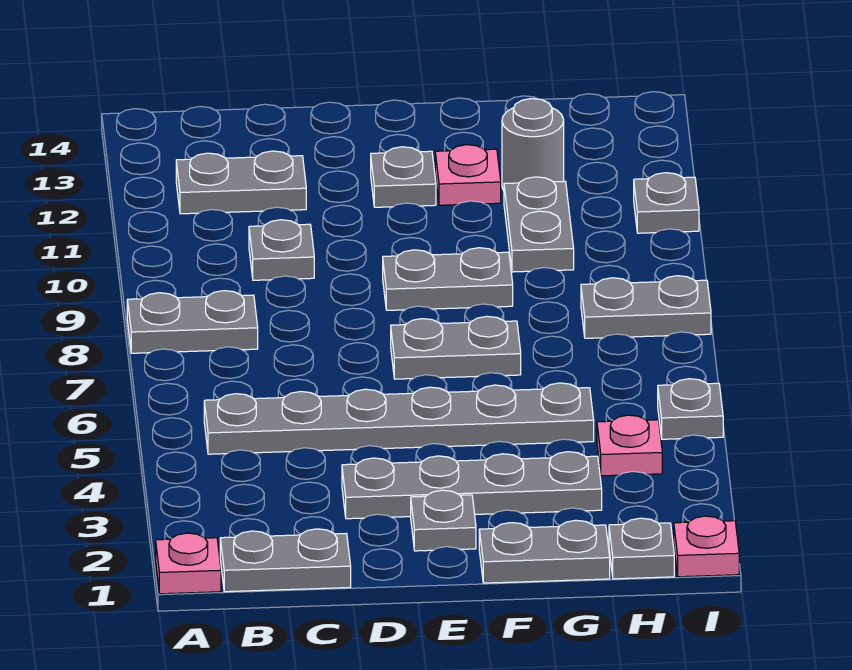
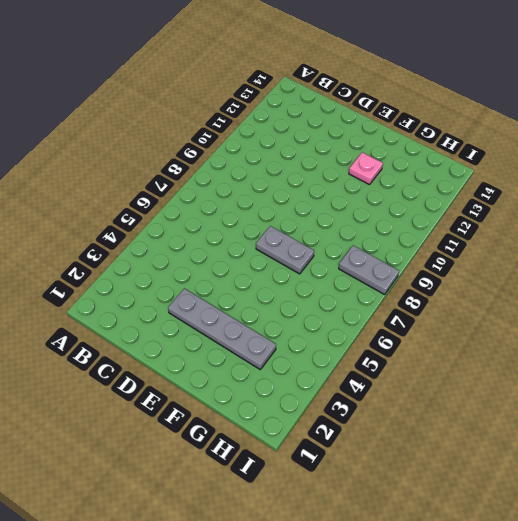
none -> pink 1x1 plate [156,533,221,594]
none -> grey 1x2 plate [127,291,258,353]
none -> grey 1x2 plate [220,529,351,592]

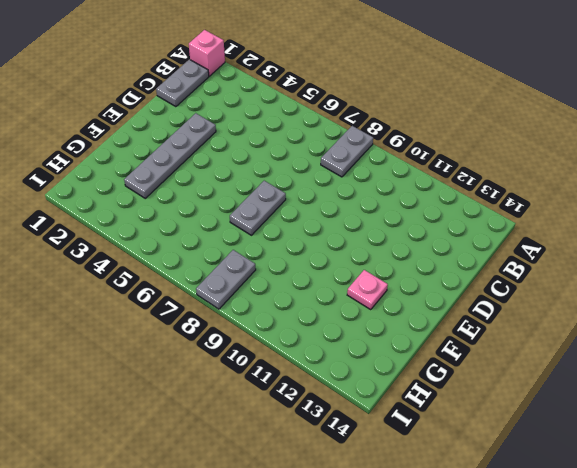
pink 1x1 brick [189,30,225,76] -> pink 1x1 plate [156,533,221,594]
none -> grey 1x6 plate [204,383,594,454]
none -> grey 1x2 plate [176,151,306,214]
none -> grey 1x1 plate [249,220,314,280]

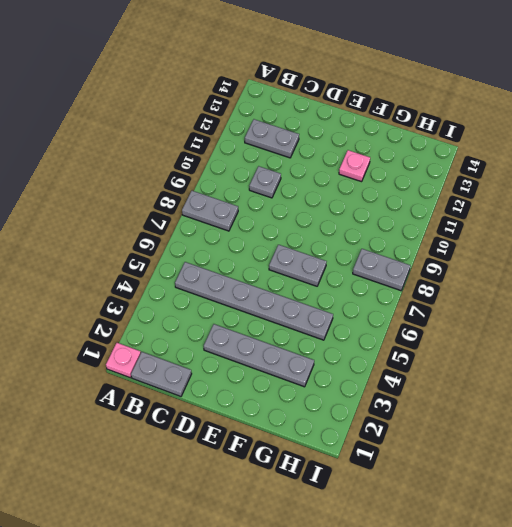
none -> grey 1x1 plate [411,490,476,551]
none -> grey 1x2 plate [383,248,513,310]
none -> grey 1x1 plate [371,147,436,207]

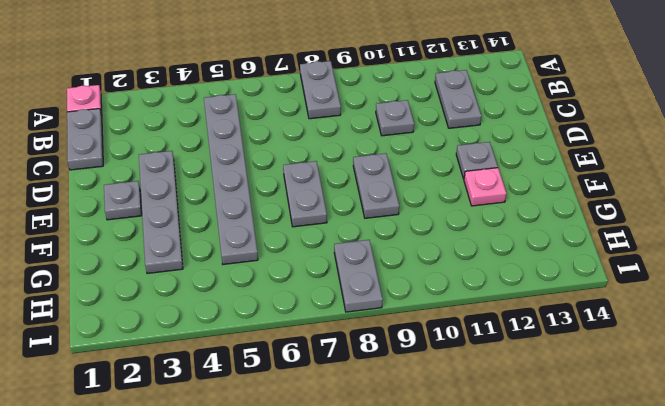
none -> grey 1x2 plate [479,520,610,583]
none -> grey 1x2 plate [504,177,574,272]
none -> grey 1x1 round brick [502,99,564,191]

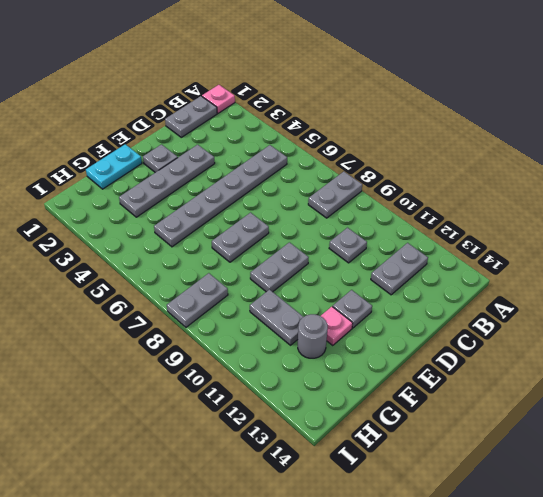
cyan 1x2 plate [86,144,142,189] -> grey 1x2 plate [479,520,610,583]
none -> grey 1x1 plate [609,518,674,579]
none -> pink 1x1 plate [597,415,662,476]
none -> pink 1x1 plate [674,516,739,577]

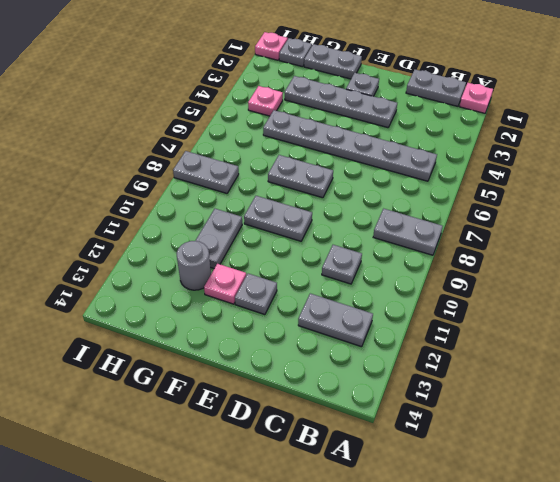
none -> grey 1x1 plate [658,379,723,439]
none -> grey 1x1 plate [634,173,699,233]

